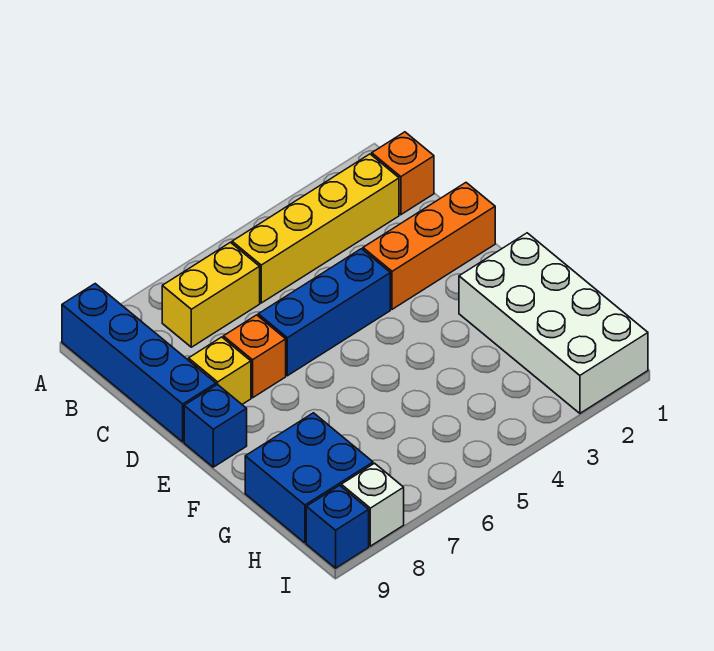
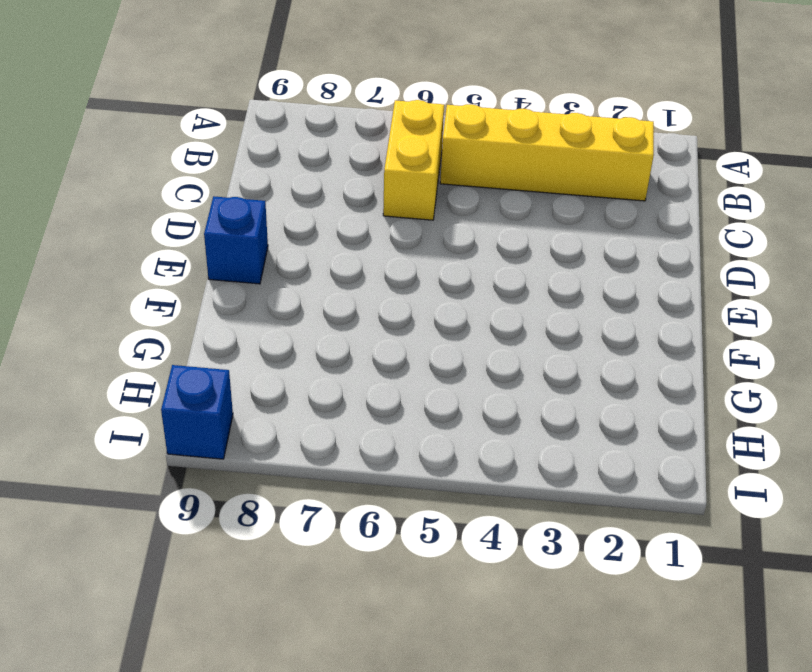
yellow 1x2 brick [383,100,444,220] -> yellow 1x2 brick turned to [162,242,260,347]
none -> blue 1x4 brick [62,284,216,442]
none -> orange 1x1 brick [372,132,434,215]
none -> orange 1x3 brick [363,183,495,309]

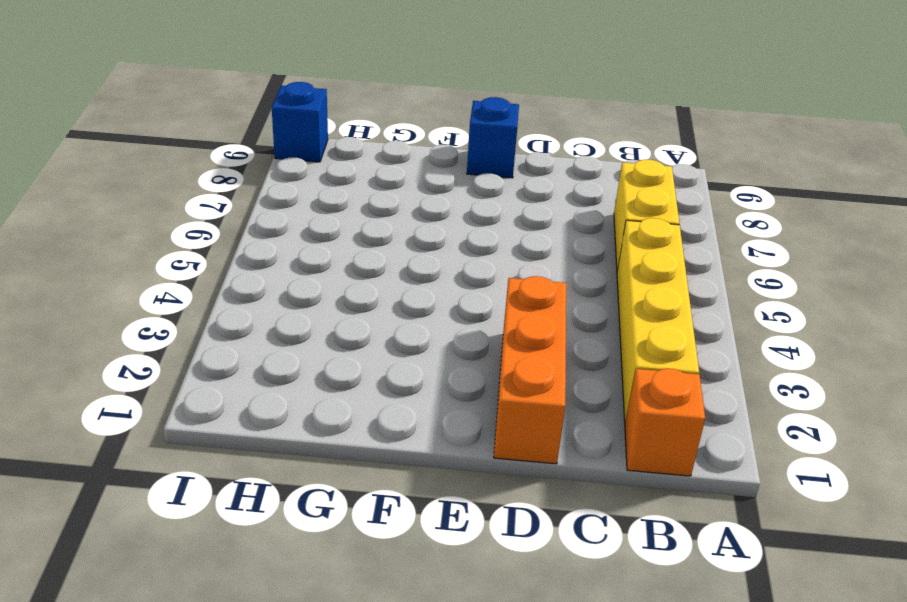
none -> blue 1x4 brick [62,284,216,442]
none -> blue 1x3 brick [258,249,390,376]
none -> orange 1x1 brick [223,315,286,398]

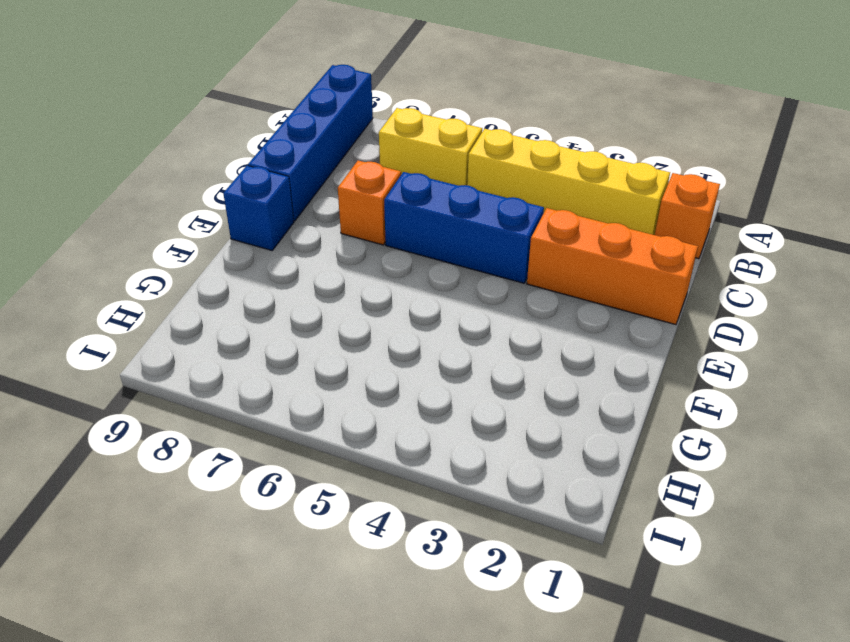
none -> yellow 1x1 brick [189,337,251,404]
none -> white 2x4 brick [459,233,648,413]
none -> blue 2x2 brick [245,413,373,543]

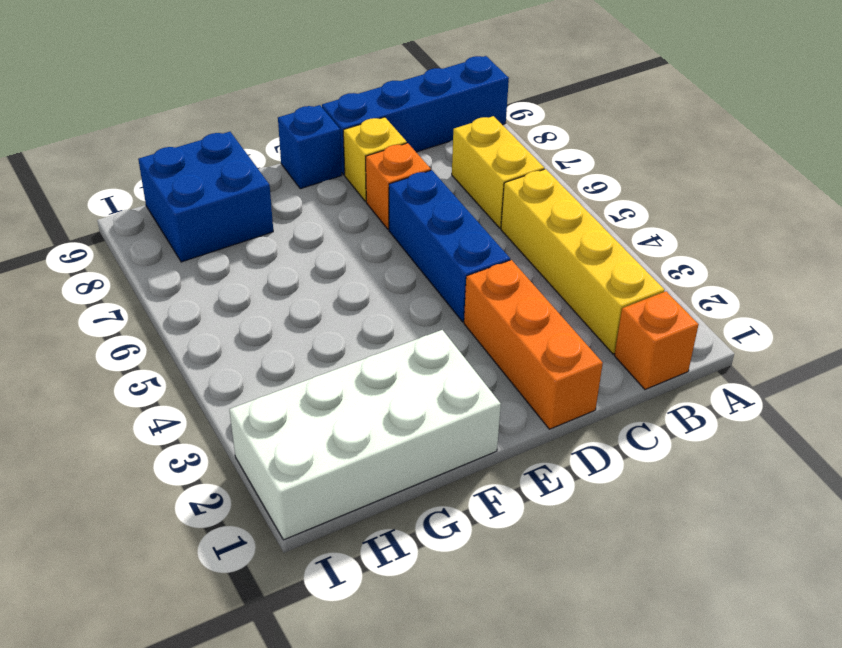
none -> white 1x1 brick [341,463,404,546]
none -> blue 1x1 brick [306,485,369,568]

